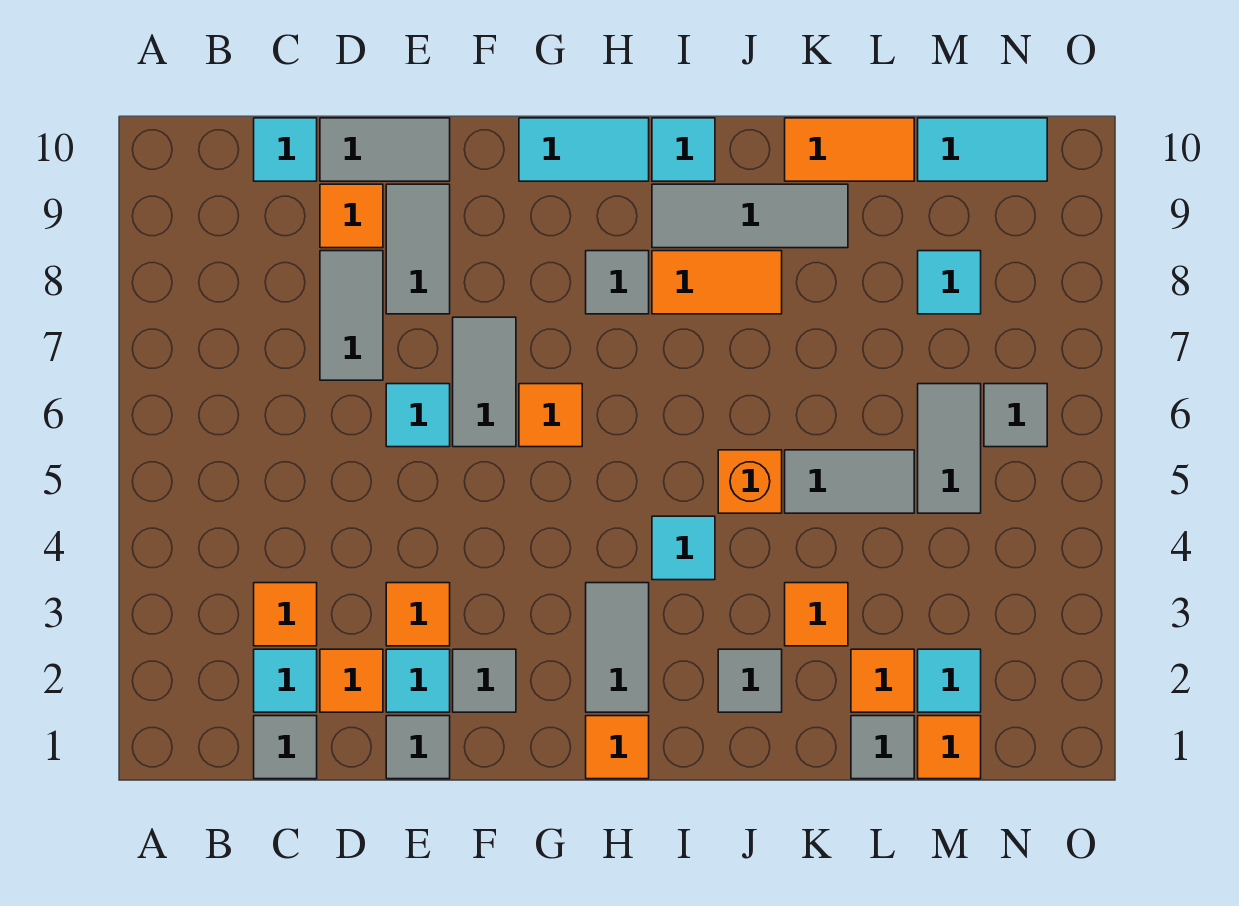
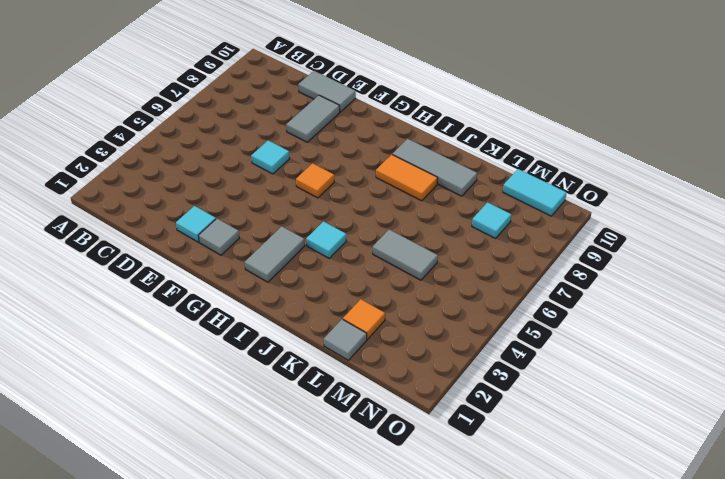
none -> grey 1x1 tile [254,716,317,779]
none -> cyan 1x1 tile [254,649,317,712]
none -> orange 1x1 tile [254,583,317,646]
none -> cyan 1x1 tile [254,118,317,181]

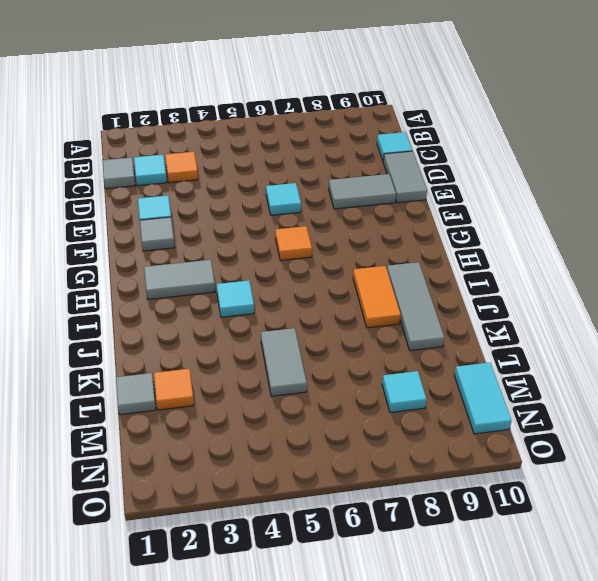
none -> orange 1x1 tile [320,649,383,712]
none -> grey 1x2 tile [320,251,383,380]
none -> orange 1x1 tile [320,184,383,248]
none -> grey 1x1 tile [386,716,450,779]

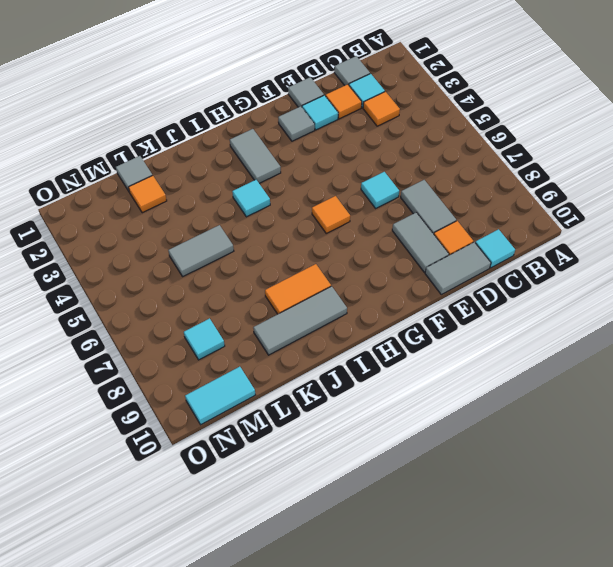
none -> orange 1x1 tile [386,583,450,646]
none -> grey 1x2 tile [453,317,516,447]
none -> cyan 1x2 tile [519,118,649,181]
none -> orange 1x1 tile [586,716,649,779]

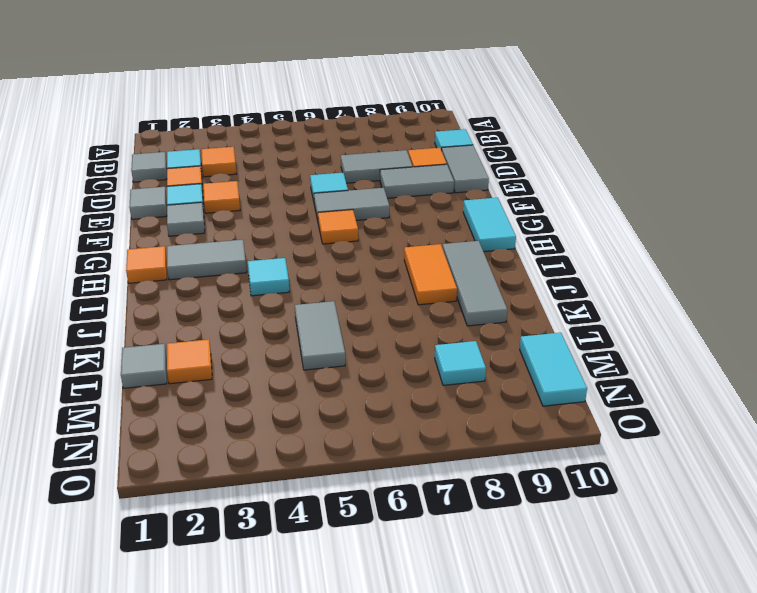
none -> grey 1x1 tile [586,251,649,314]
none -> cyan 1x1 tile [652,118,715,181]
none -> grey 1x1 tile [718,649,782,712]
none -> orange 1x1 brick [718,450,782,513]

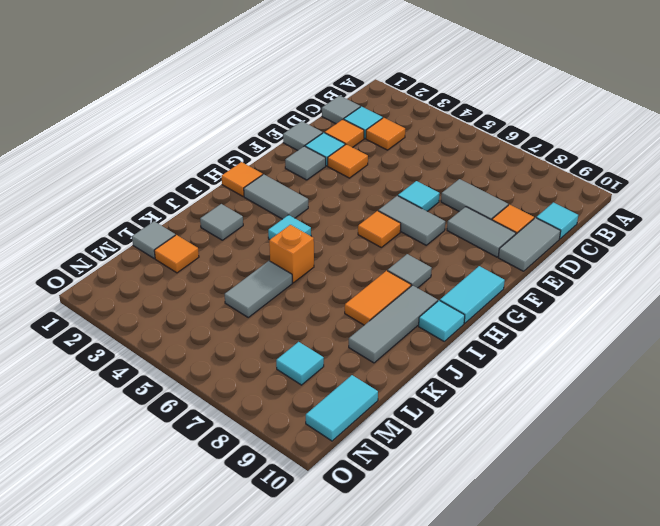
none -> orange 1x1 tile [785,583,848,646]
none -> orange 1x2 tile [785,118,914,181]
none -> orange 1x1 tile [918,716,981,779]
none -> cyan 1x1 tile [918,649,981,712]

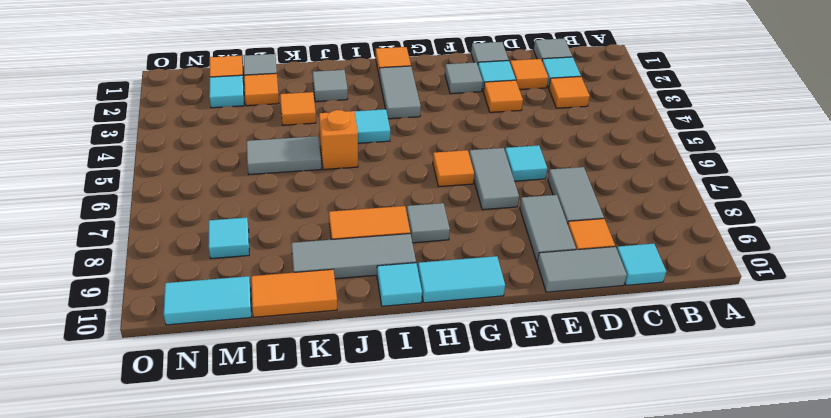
none -> grey 1x2 tile [918,384,981,513]
none -> grey 1x1 tile [984,384,1047,447]

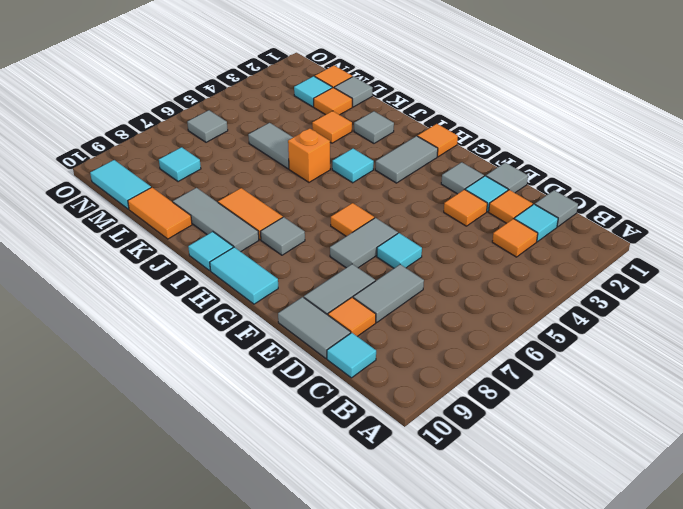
none -> grey 1x2 tile [918,384,981,513]

